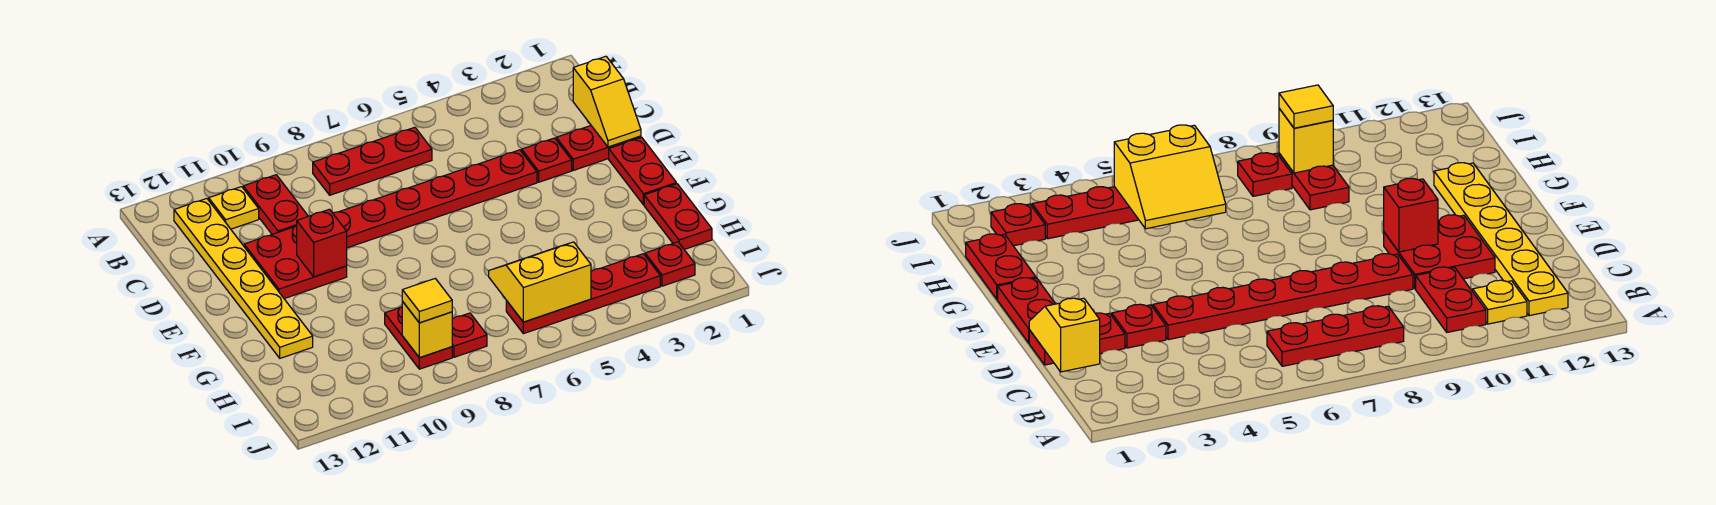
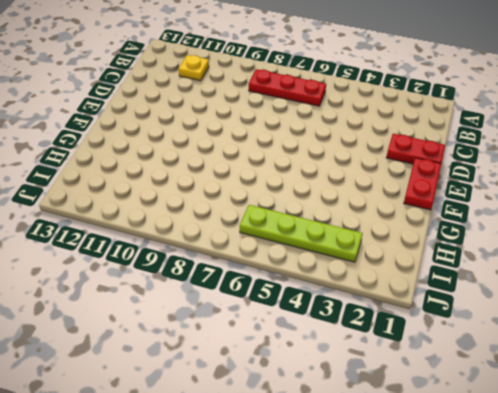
lime 1x4 plate [240,205,363,262] -> red 1x4 plate [506,254,660,334]
none -> red 1x2 plate [243,175,308,234]
none -> yellow 1x6 plate [174,198,313,358]
none -> red 1x1 plate [522,138,572,182]

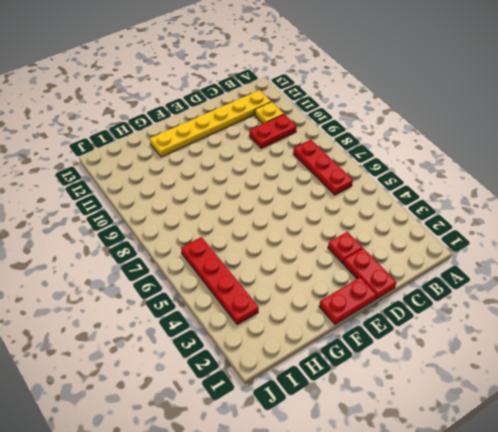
none -> red 1x6 plate [333,150,537,248]
none -> red 2x2 plate [244,226,347,299]
none -> red 1x2 plate [644,184,712,249]

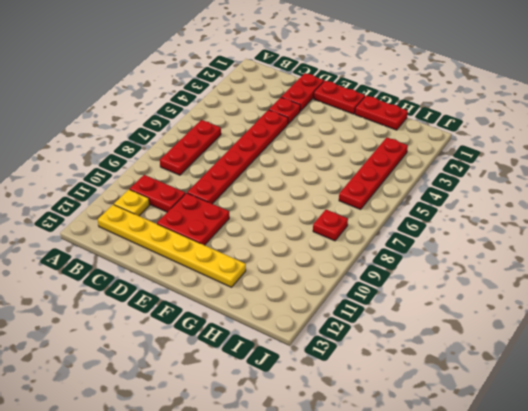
none -> red 1x2 plate [385,307,452,369]
none -> red 1x1 plate [645,242,695,286]
none -> yellow 1x2 slope [573,56,641,147]

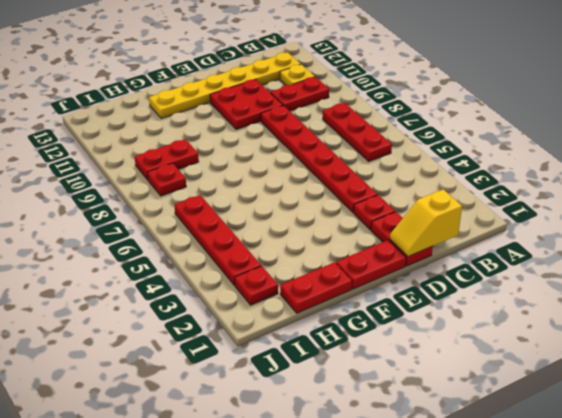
none -> red 1x1 brick [297,209,347,277]
none -> yellow 2x2 slope [489,242,591,322]
none -> yellow 1x1 brick [402,302,452,358]

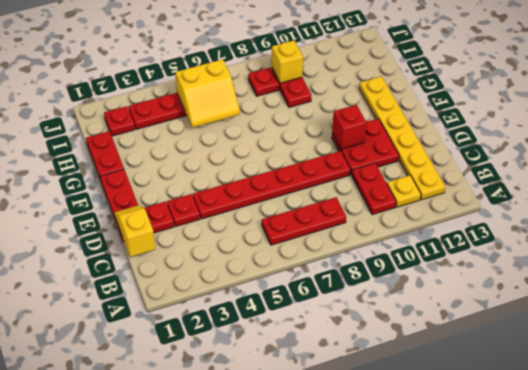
none -> yellow 1x1 tile [402,279,452,323]

